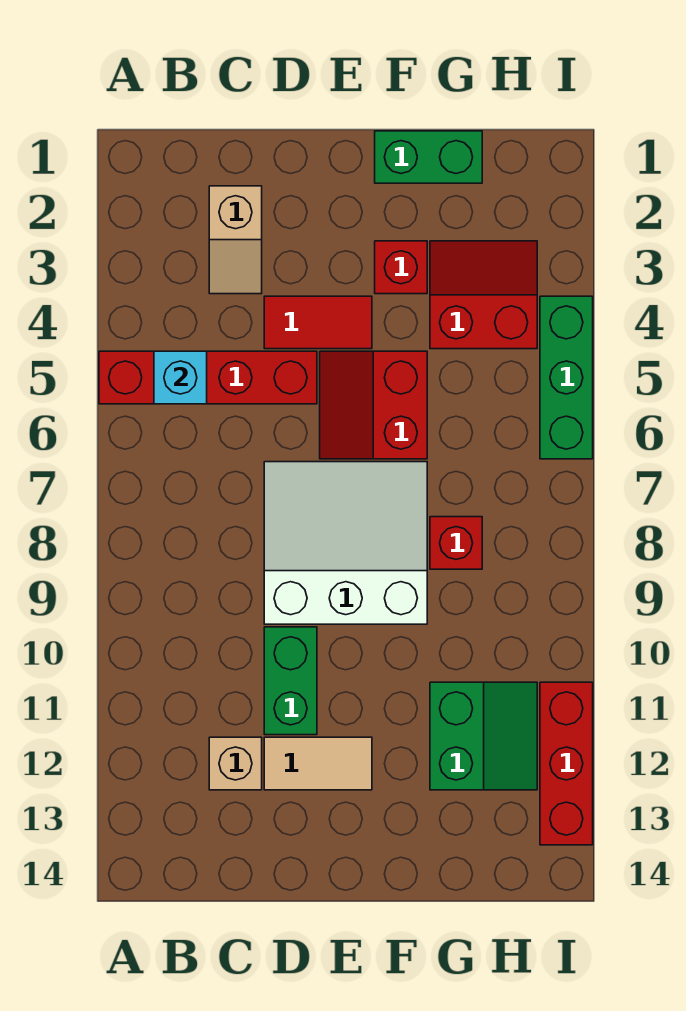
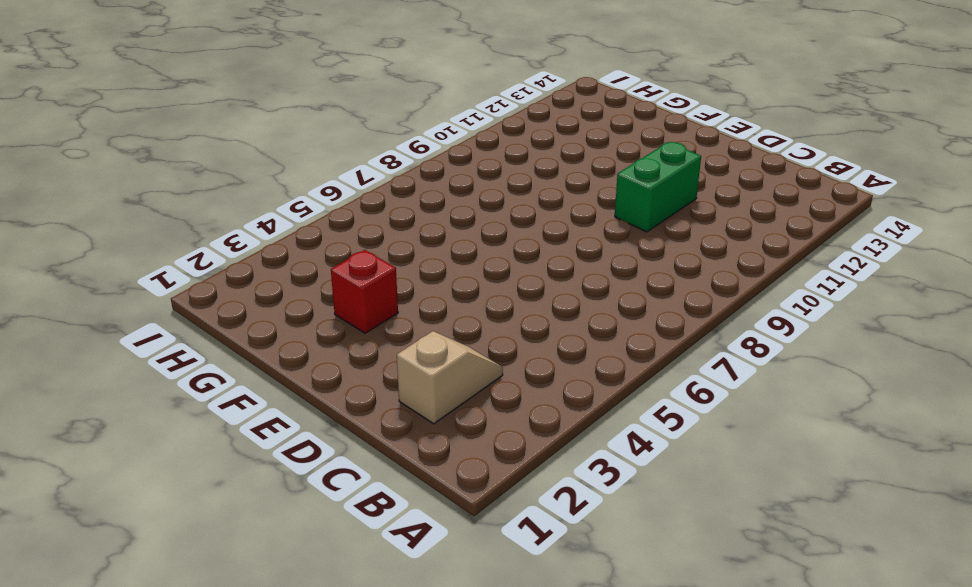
none -> red 1x4 brick [99,351,317,404]
none -> tan 1x1 brick [209,737,262,790]
none -> red 1x2 tile [264,296,372,349]

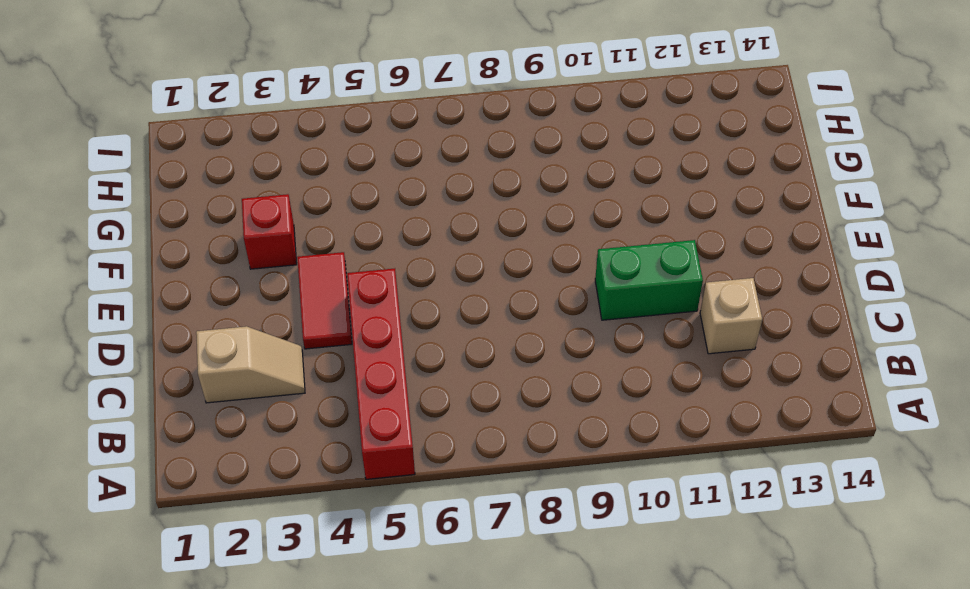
none -> white 3x3 slope [264,462,427,624]
none -> tan 1x2 tile [264,737,372,790]
none -> red 2x2 slope [320,351,427,459]

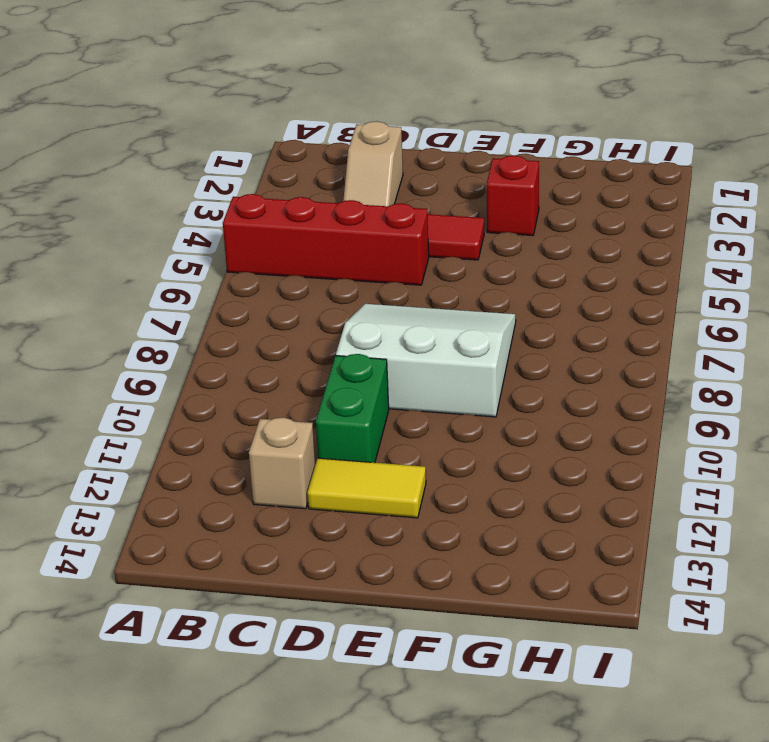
yellow 1x2 tile [307,458,426,518] -> tan 1x2 tile [264,737,372,790]
none -> red 2x2 slope [320,351,427,459]
none -> green 1x2 brick [375,131,482,183]
none -> red 2x2 slope [430,241,537,349]

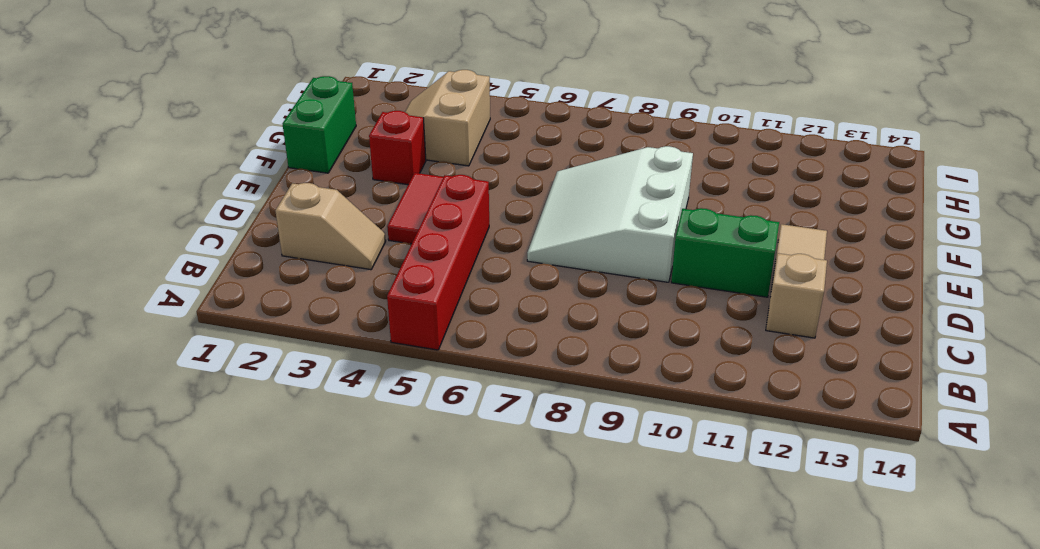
tan 2x2 slope [405,70,490,166] -> red 2x2 slope [430,241,537,349]
none -> red 2x2 slope [320,351,427,459]
none -> red 1x1 brick [430,517,482,569]
none -> green 2x2 slope [430,682,537,790]

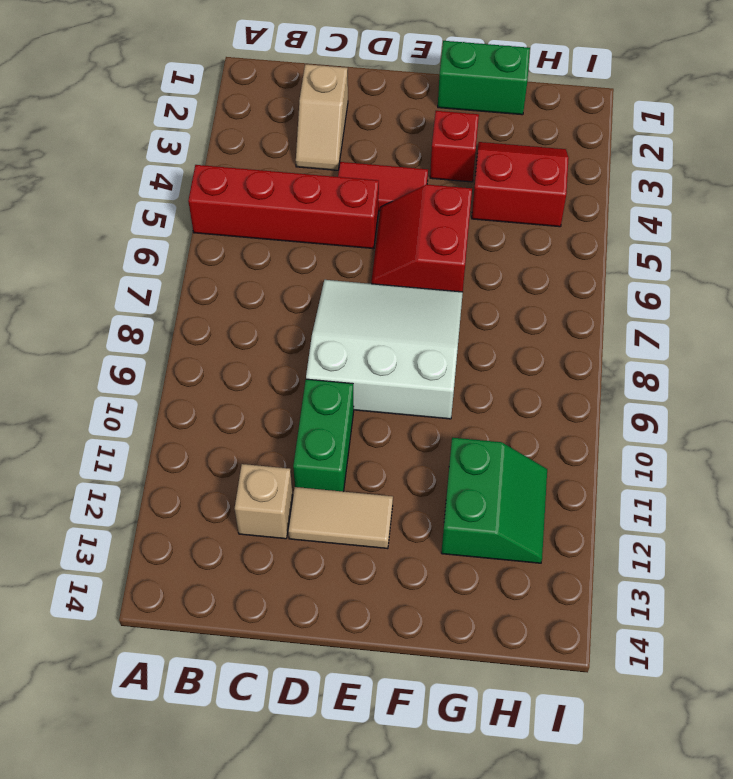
none -> red 1x1 brick [430,517,482,569]
none -> green 1x3 brick [540,296,593,459]
none -> red 1x3 brick [540,682,593,845]

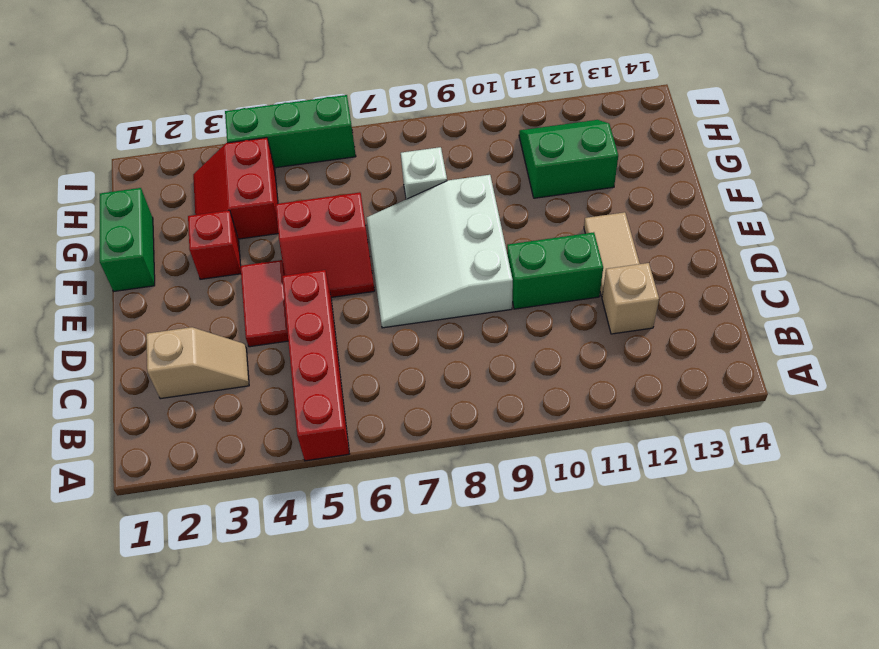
white 1x1 brick [401,147,447,199] -> red 1x1 brick [430,517,482,569]
none -> red 1x3 brick [540,682,593,845]
none -> cyan 1x1 brick [154,351,207,404]

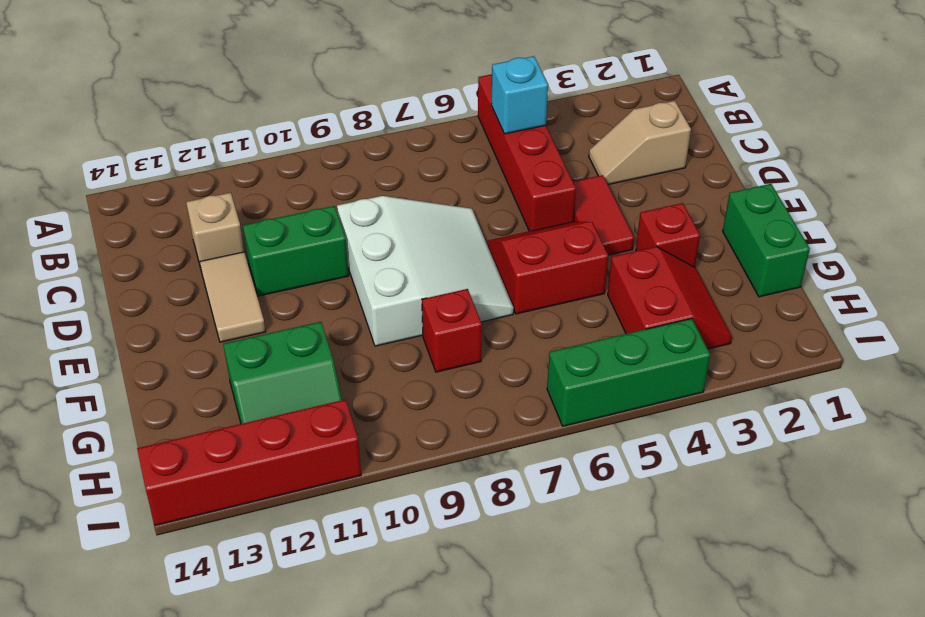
red 1x4 brick [137,400,361,526] -> red 1x3 brick [540,682,593,845]

